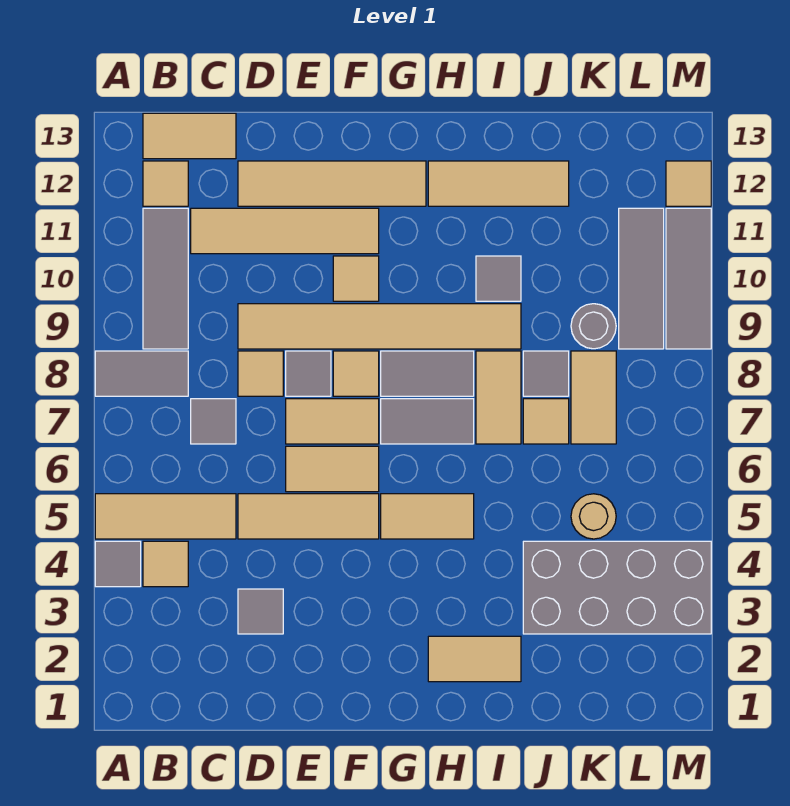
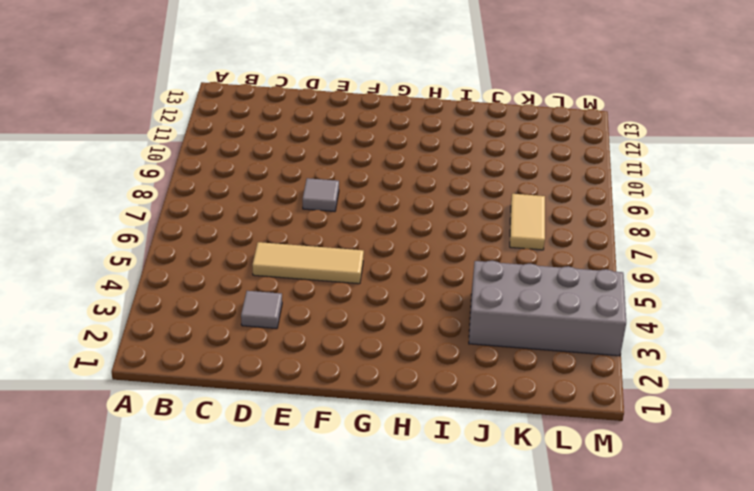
none -> grey 1x1 tile [95,541,141,587]
none -> tan 1x3 tile [95,494,236,539]
none -> grey 1x2 tile [95,351,188,396]
none -> tan 1x1 tile [143,541,188,587]

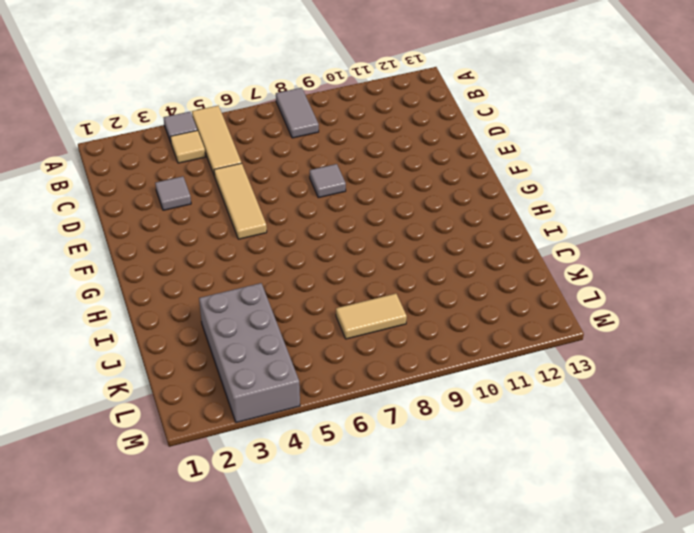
none -> grey 1x3 tile [143,208,188,349]
none -> tan 1x1 tile [143,161,188,206]
none -> tan 1x2 tile [143,113,236,159]
none -> grey 1x1 tile [191,399,236,444]

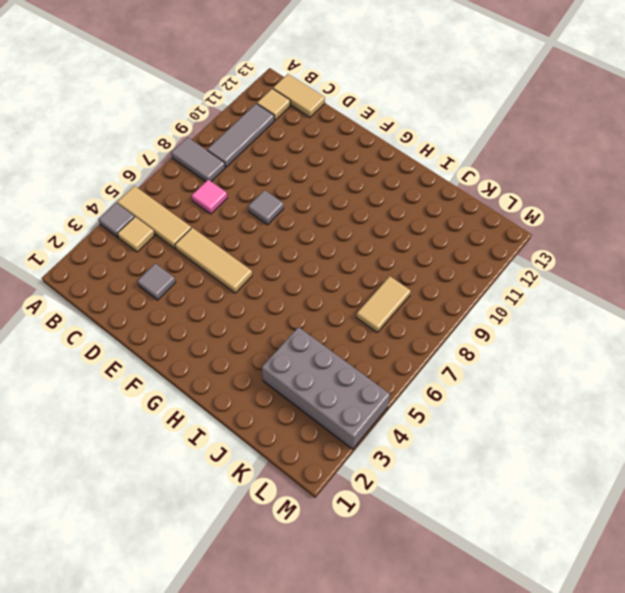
pink 1x1 tile [192,180,227,214] -> grey 1x1 tile [191,399,236,444]
none -> tan 1x4 tile [191,208,379,254]
none -> tan 1x1 tile [238,351,283,396]
none -> tan 1x6 tile [238,304,521,349]
none -> tan 1x4 tile [238,161,426,206]

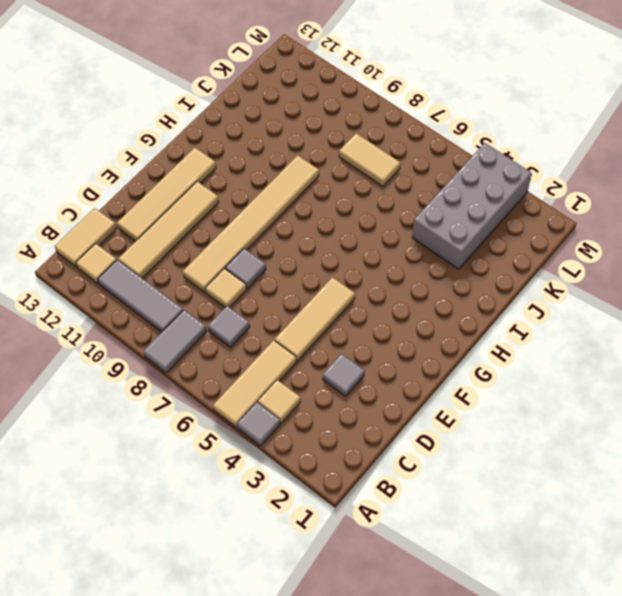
none -> tan 1x2 tile [286,446,379,492]
none -> tan 1x2 tile [286,399,379,444]
none -> tan 1x1 tile [333,351,379,396]
none -> tan 1x1 tile [333,256,379,301]

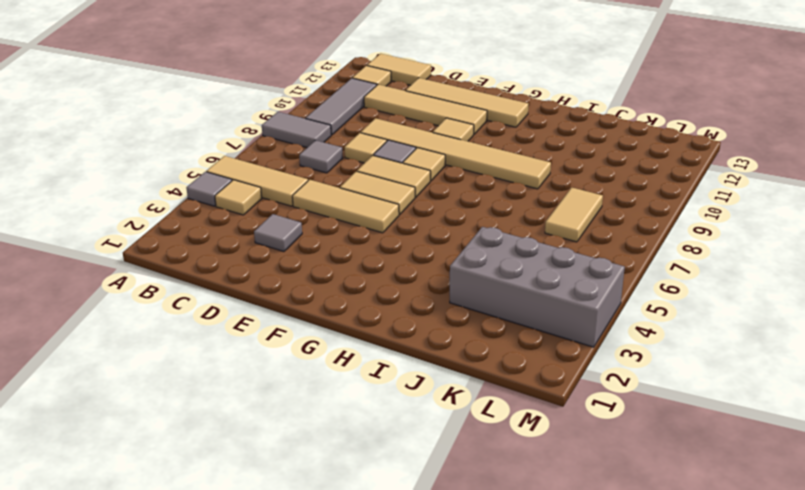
none -> tan 1x2 tile [381,494,474,539]
none -> grey 1x2 tile [381,399,474,444]
none -> grey 1x2 tile [381,351,474,396]
none -> tan 1x2 tile [428,636,521,682]

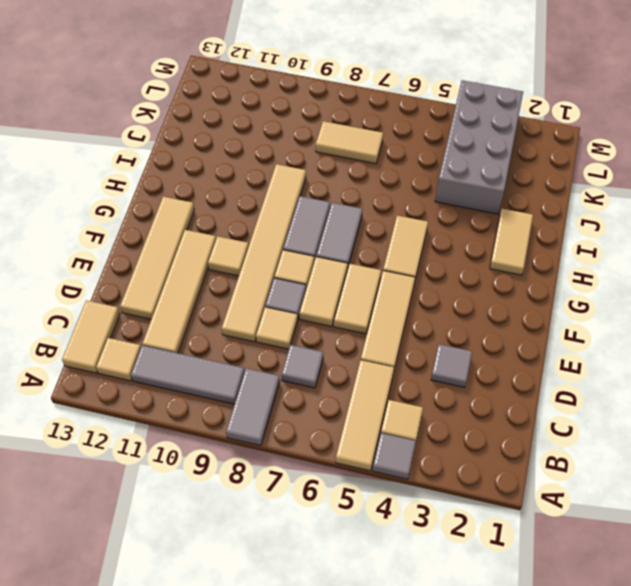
none -> tan 1x3 tile [428,161,569,206]
none -> tan 1x2 tile [476,351,521,444]
none -> grey 1x1 tile [476,256,521,301]
none -> tan 1x1 tile [523,399,569,444]

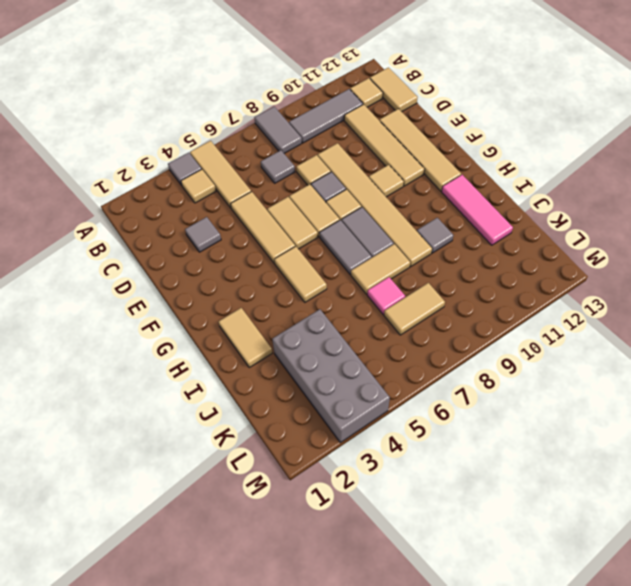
pink 1x3 tile [442,175,513,245] -> tan 1x3 tile [428,161,569,206]
pink 1x1 tile [367,277,405,314] -> tan 1x1 tile [523,399,569,444]
none -> grey 1x1 tile [523,351,569,396]
none -> tan 1x1 round brick [571,494,616,539]
none -> grey 1x1 round brick [571,304,616,349]
none -> grey 1x3 tile [619,208,664,349]

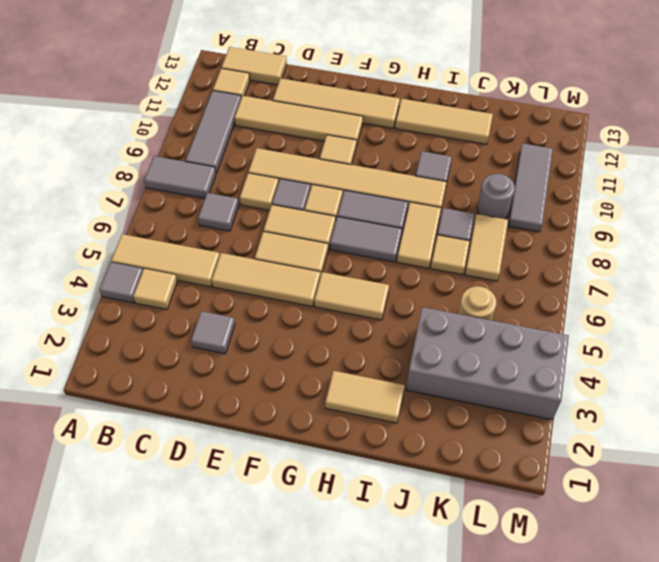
none -> grey 1x3 tile [666,208,711,349]
none -> tan 1x1 tile [666,161,711,206]

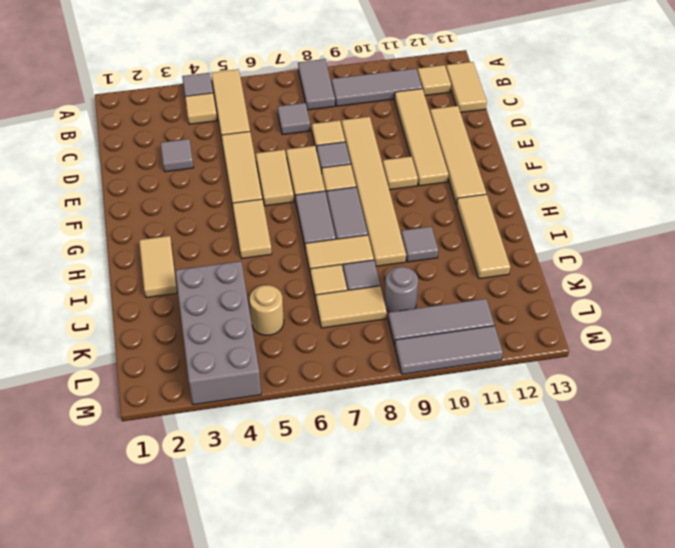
none -> tan 1x1 tile [666,161,711,206]

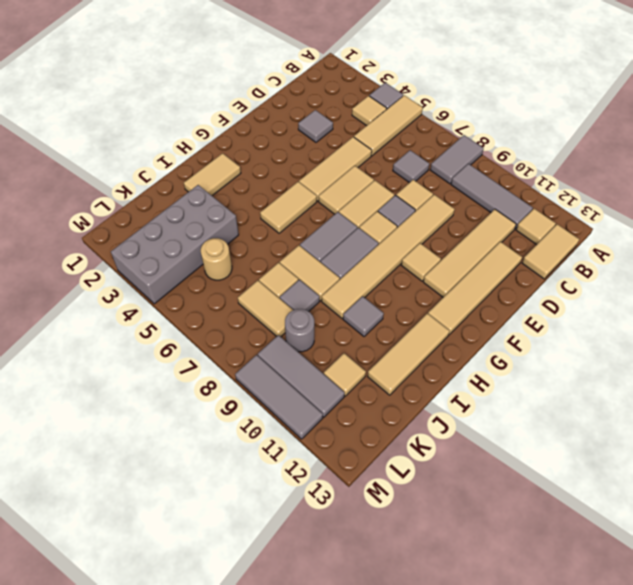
tan 1x1 tile [324,353,366,396] -> tan 1x1 tile moved to [666,161,711,206]

